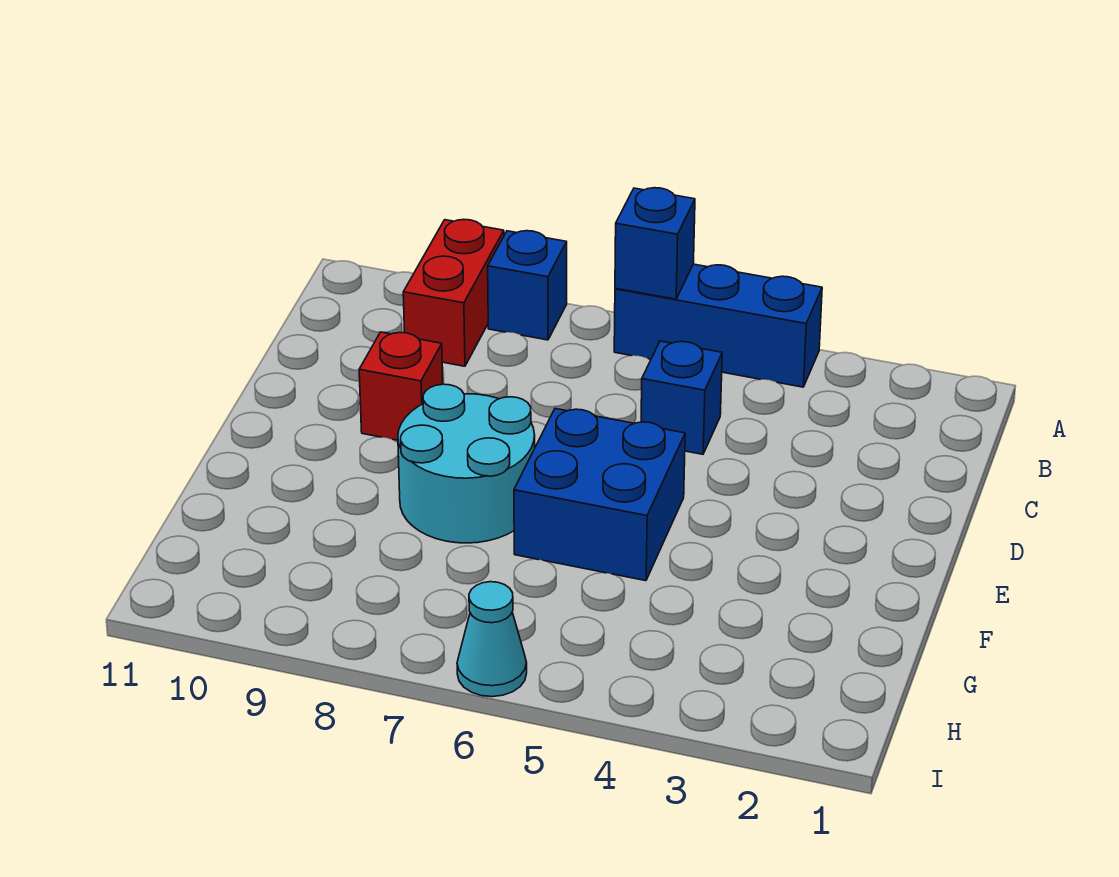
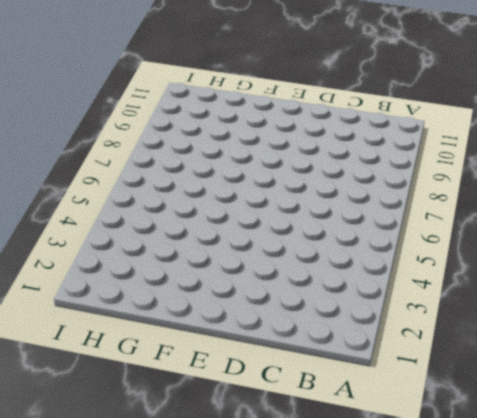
none -> blue 1x3 brick [614,264,822,387]
none -> blue 1x1 brick [488,231,567,340]

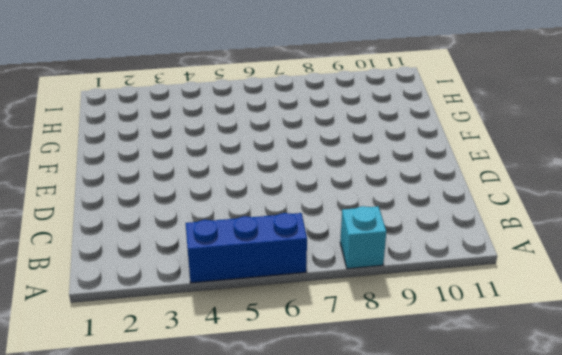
cyan 1x1 brick [340,206,387,269] -> blue 1x1 brick [488,231,567,340]
none -> red 1x2 brick [403,219,504,366]
none -> blue 1x1 brick [641,341,722,454]

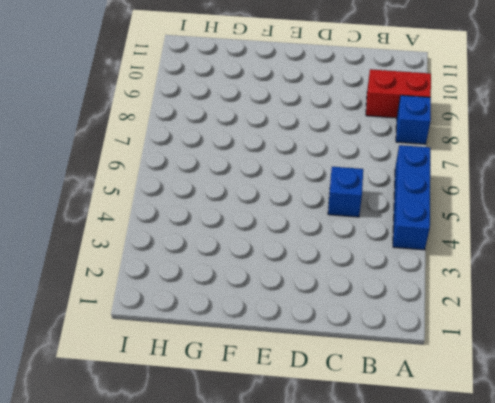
none -> red 1x1 brick [359,332,443,440]
none -> blue 2x2 brick [514,409,685,581]

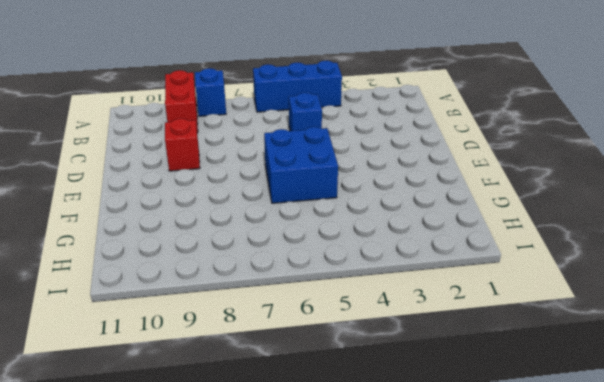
none -> cyan 2x2 round brick [398,384,535,543]
none -> cyan 1x1 cone [457,582,527,697]

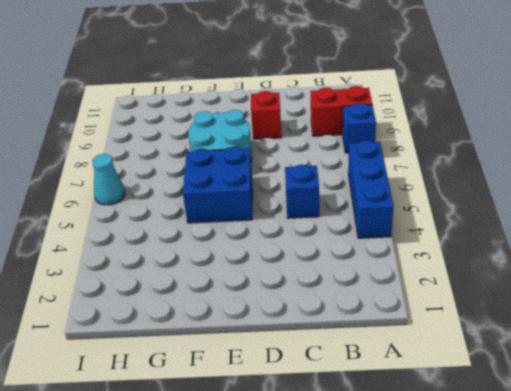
none -> blue 1x1 brick [615,188,695,299]

